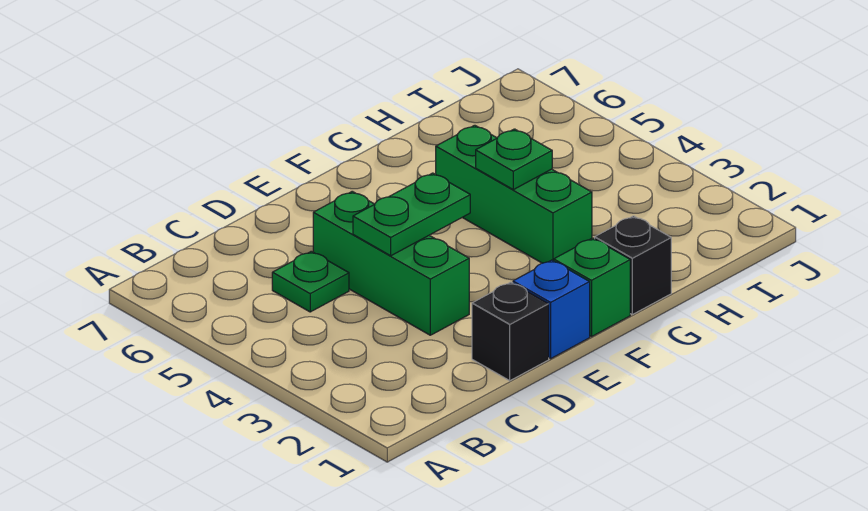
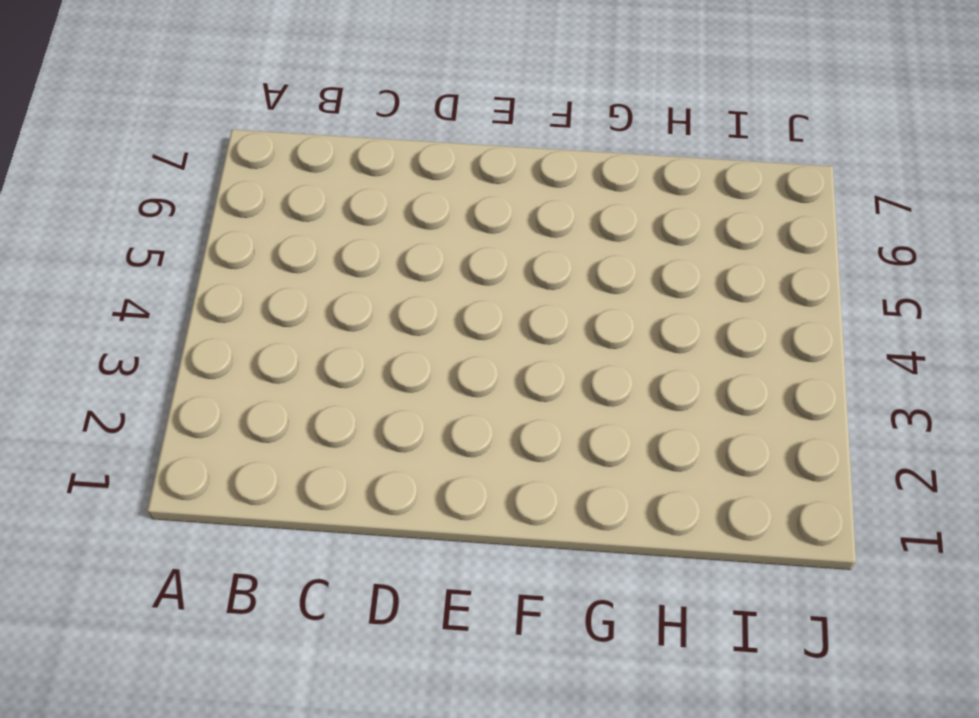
none -> green 1x1 plate [272,251,349,312]
none -> black 1x1 brick [472,282,549,381]

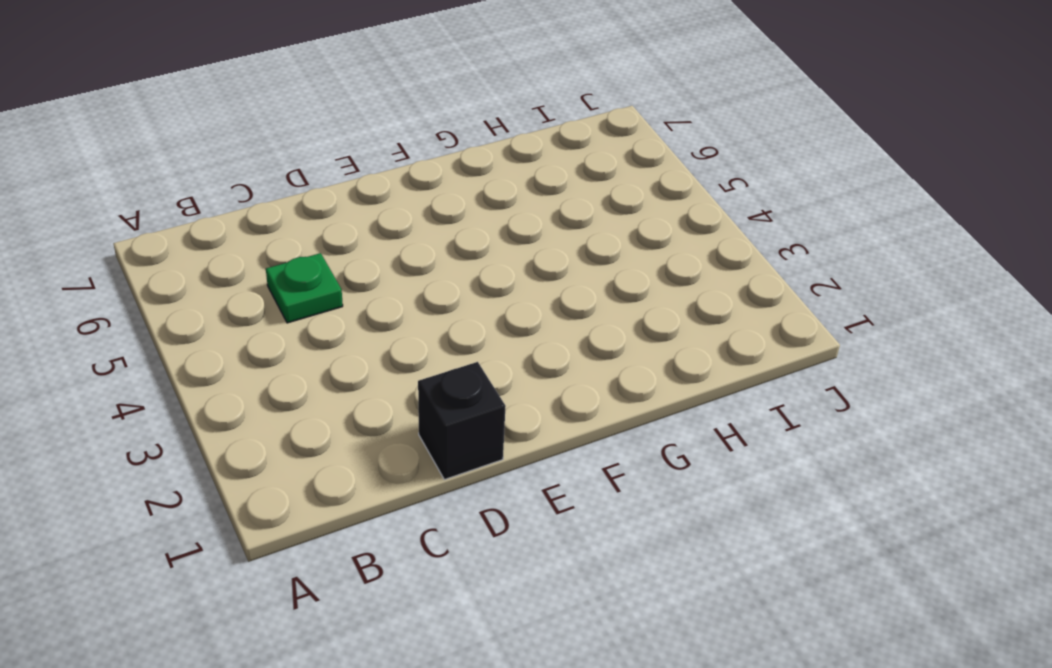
none -> green 1x3 brick [313,191,469,335]
none -> blue 1x1 brick [513,260,590,359]

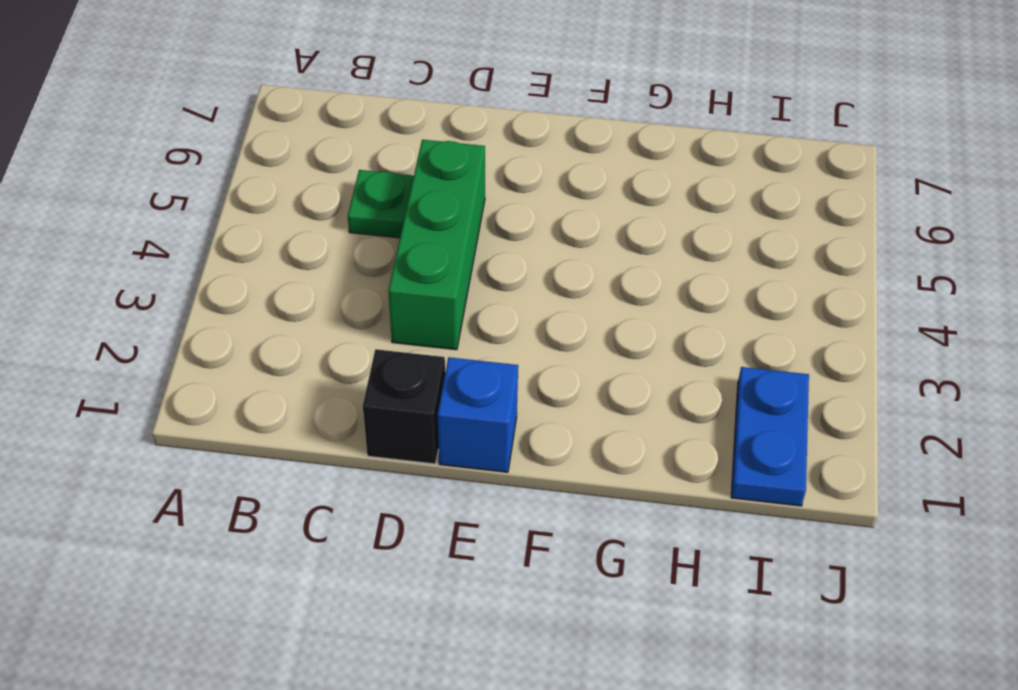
blue 1x2 plate [731,367,809,506] -> none
none -> green 1x1 brick [554,238,630,337]
none -> black 1x1 brick [595,216,671,315]

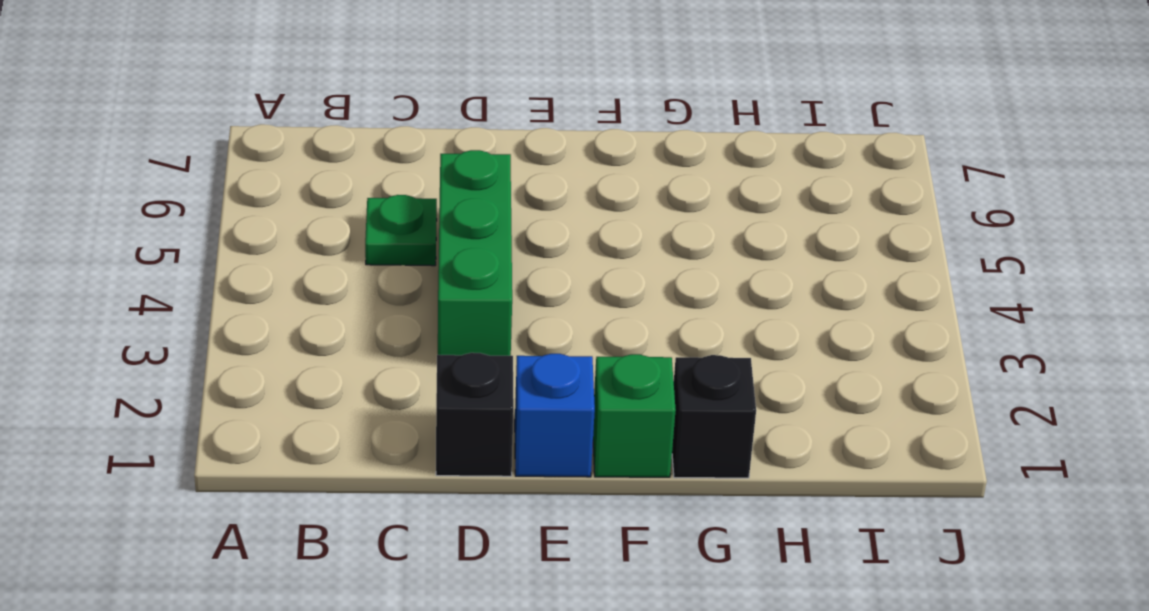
none -> green 1x3 brick [436,125,592,263]
none -> green 1x2 plate [353,173,470,256]

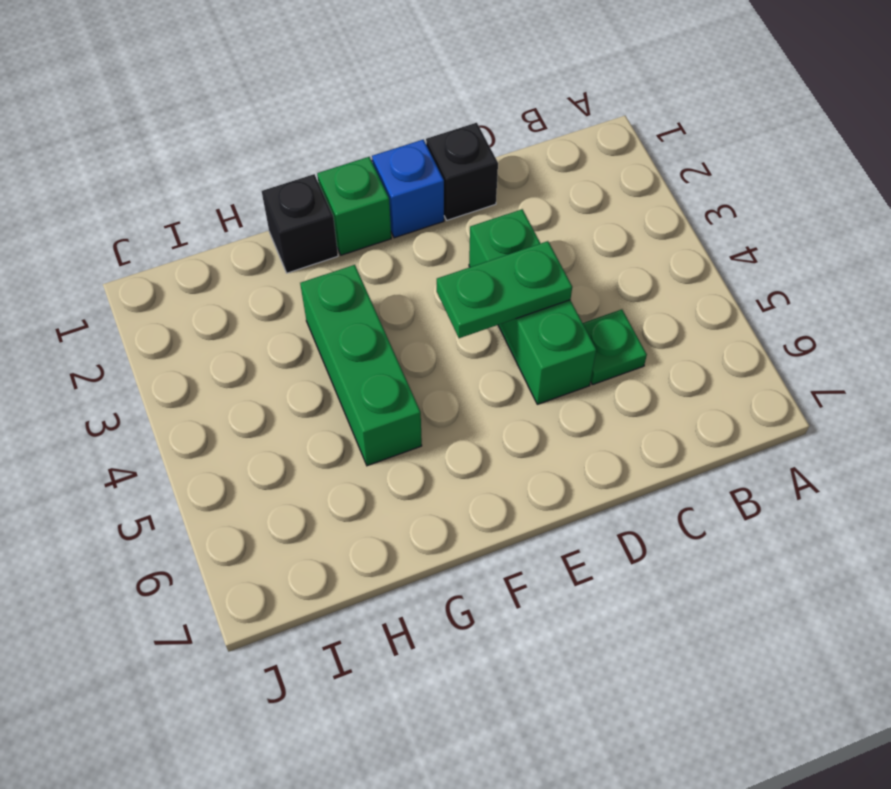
none -> green 1x1 plate [476,129,552,190]

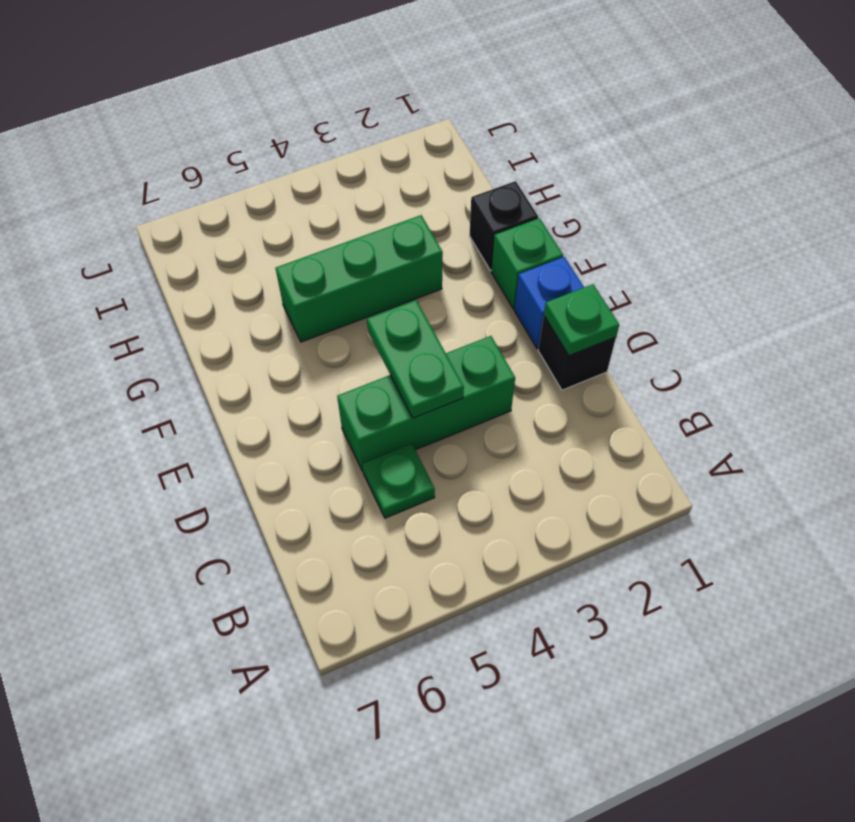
green 1x1 plate [544,284,619,356] -> green 1x1 plate moved to [476,129,552,190]

